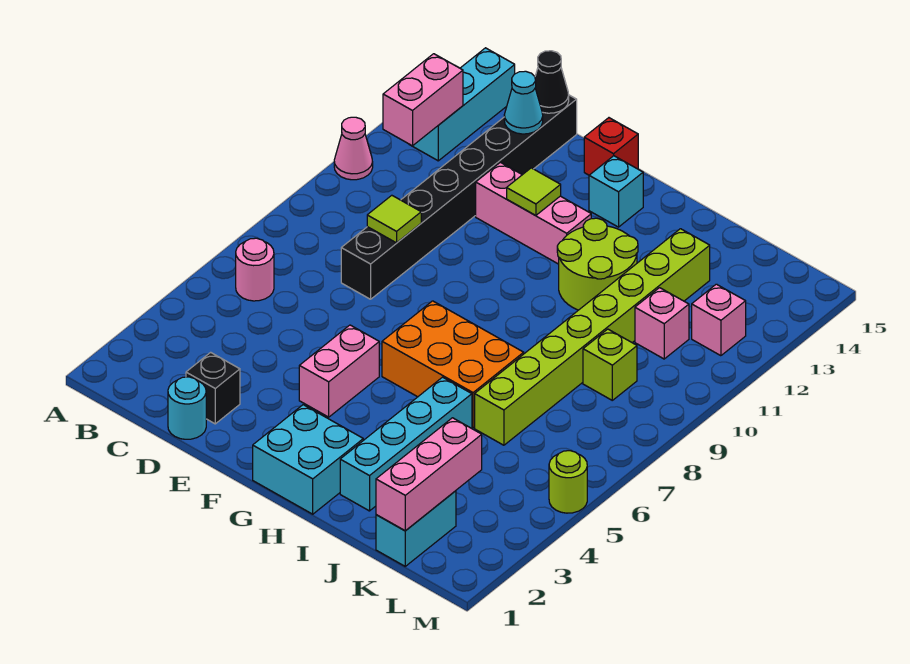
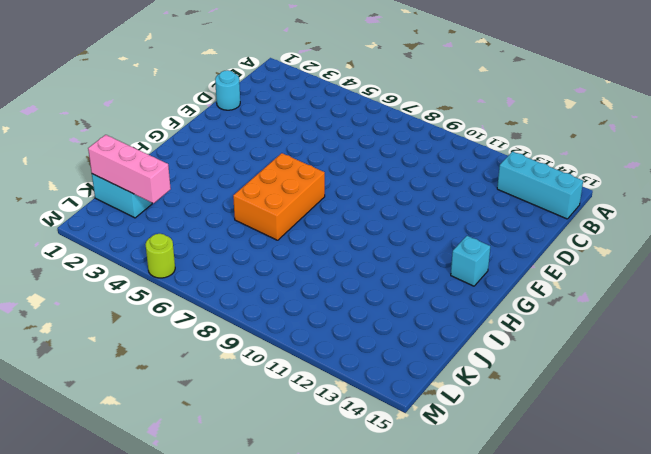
none -> pink 1x1 cone [334,117,373,180]
none -> pink 1x1 round brick [236,238,274,301]
none -> black 1x1 brick [186,352,240,424]

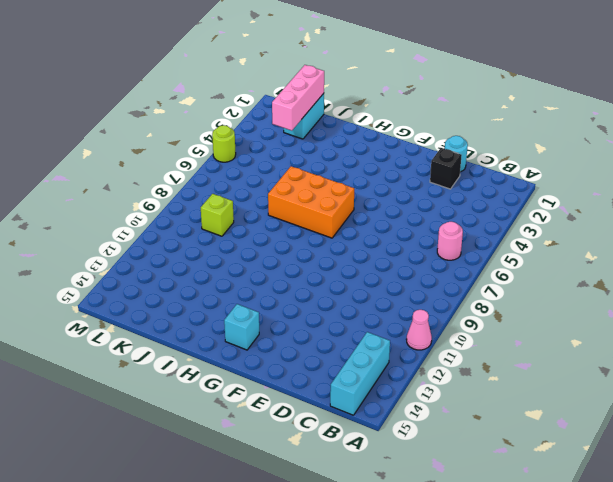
none -> black 1x8 brick [341,95,577,299]
none -> pink 1x3 brick [476,162,591,264]
none -> pink 1x2 brick [299,325,379,417]

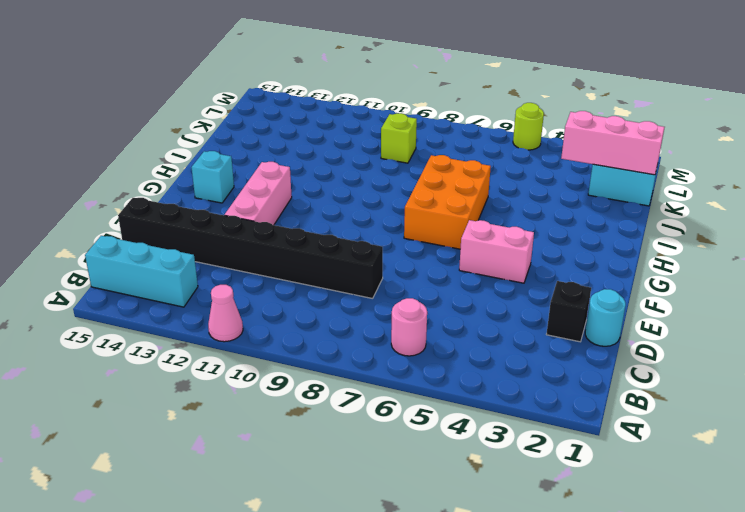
none -> red 1x1 brick [584,118,638,175]
none -> cyan 2x2 brick [253,405,363,514]
none -> lime 2x2 round brick [557,218,638,310]

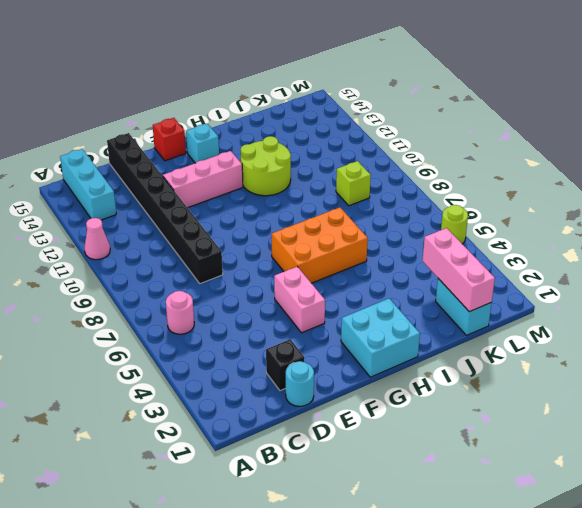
none -> cyan 1x4 brick [340,377,472,511]
none -> lime 1x8 brick [475,229,710,445]
none -> pink 1x1 brick [635,288,689,359]

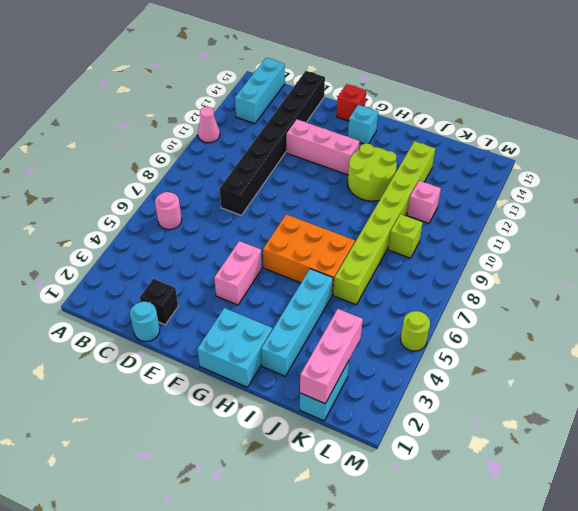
none -> pink 1x1 brick [692,284,746,356]
none -> pink 1x2 brick [383,54,463,146]
none -> lime 1x1 tile [367,195,421,243]

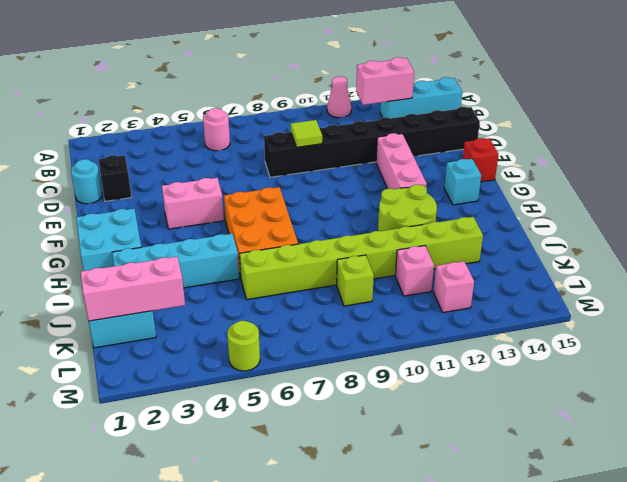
none -> cyan 1x1 cone [504,71,543,134]
none -> black 1x1 cone [535,51,569,113]
none -> lime 1x1 tile [507,168,561,216]

